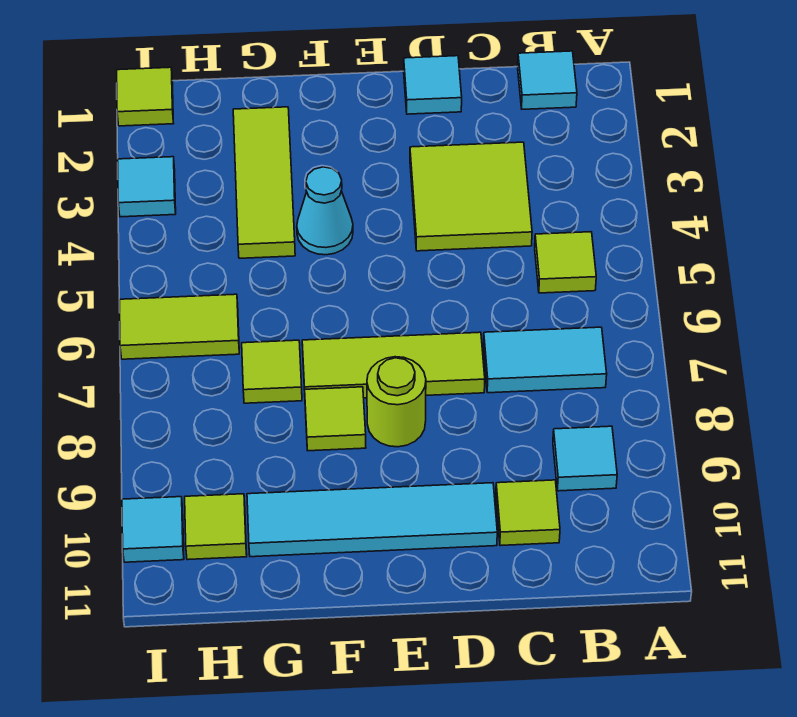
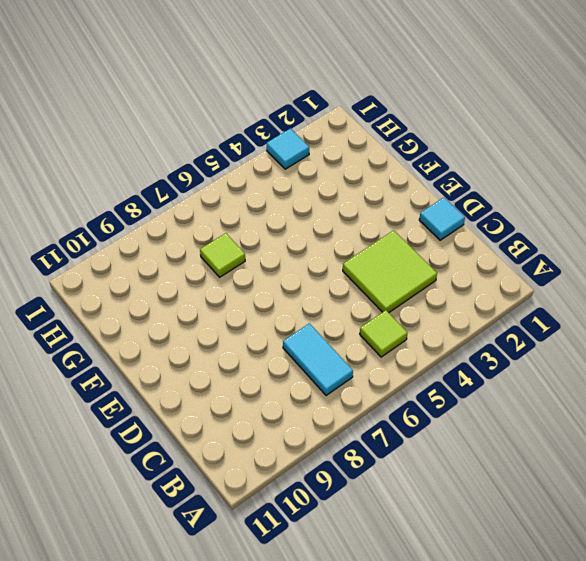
none -> cyan 1x1 tile [518,51,577,109]
none -> cyan 1x1 tile [553,426,617,491]
none -> lime 1x1 tile [496,480,560,546]

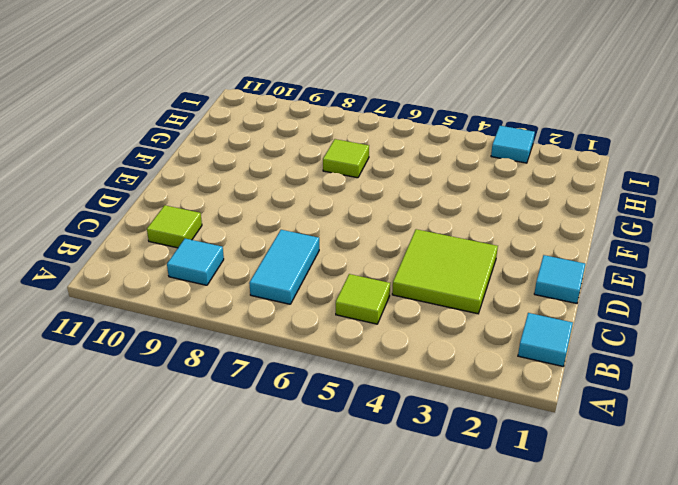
none -> lime 1x3 tile [302,332,485,398]
none -> cyan 1x4 tile [247,483,497,557]
none -> lime 1x1 round brick [367,357,426,447]

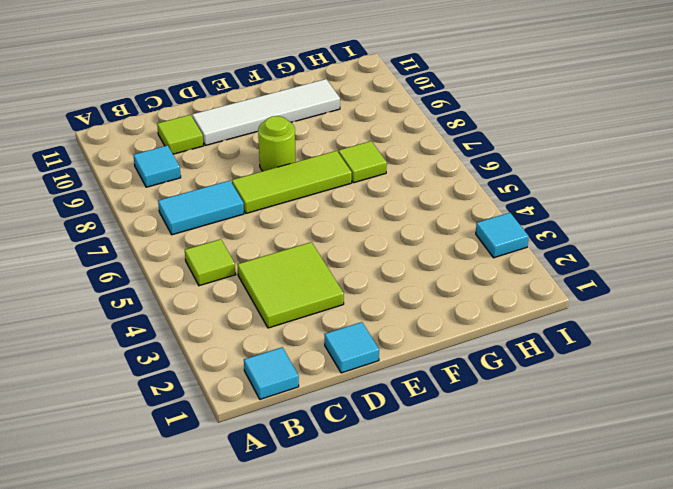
white 1x4 tile [192,79,340,145] -> cyan 1x4 tile [247,483,497,557]
none -> cyan 1x1 cone [297,167,353,255]
none -> lime 1x1 tile [305,387,366,451]
none -> lime 1x3 tile [233,107,295,258]

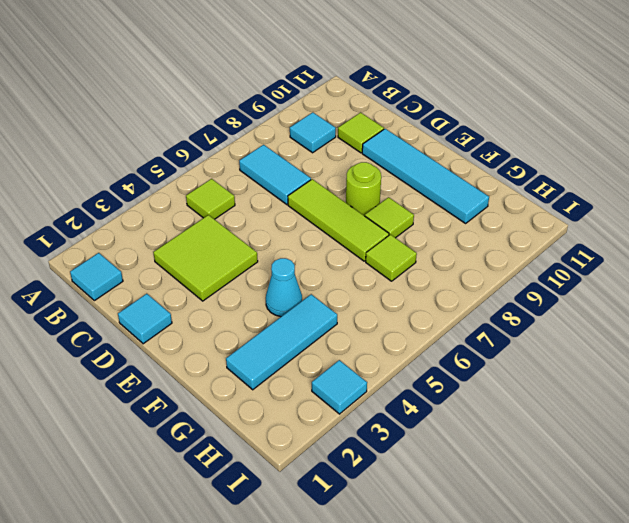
cyan 1x3 tile [226,294,337,390] -> lime 1x3 tile [233,107,295,258]
none -> lime 1x2 tile [120,294,239,359]
none -> lime 1x1 tile [185,494,247,560]
none -> lime 1x1 tile [117,67,173,126]

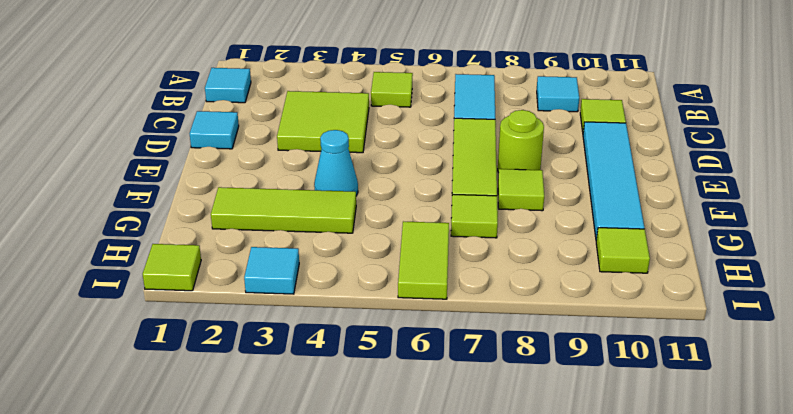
none -> cyan 1x1 tile [122,497,184,562]

